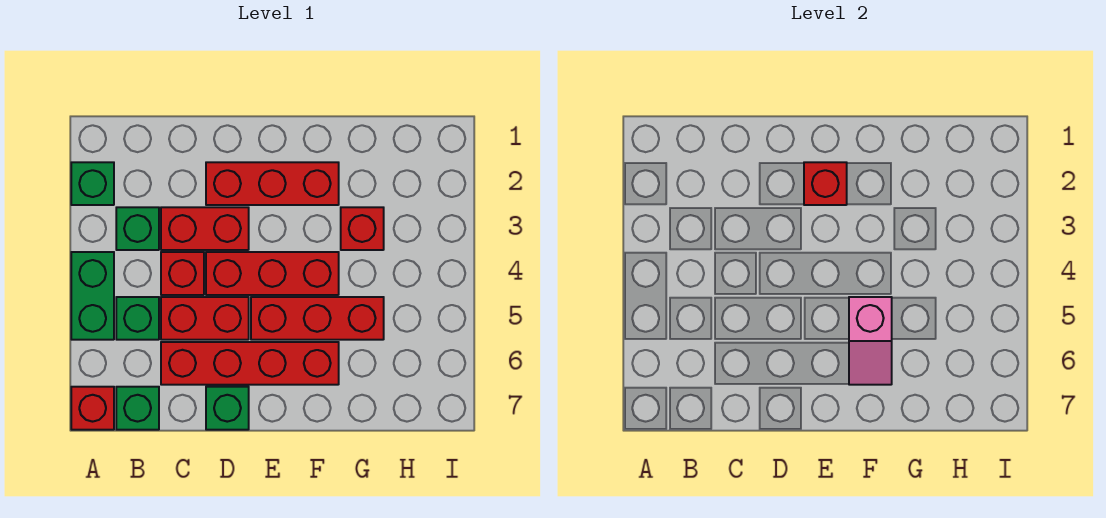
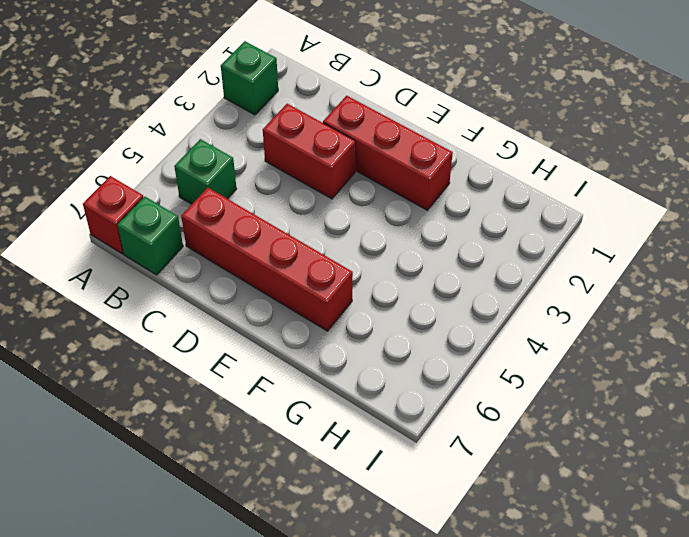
none -> green 1x2 brick [71,252,114,340]
none -> green 1x1 brick [116,207,159,250]
none -> red 1x1 brick [161,252,204,295]

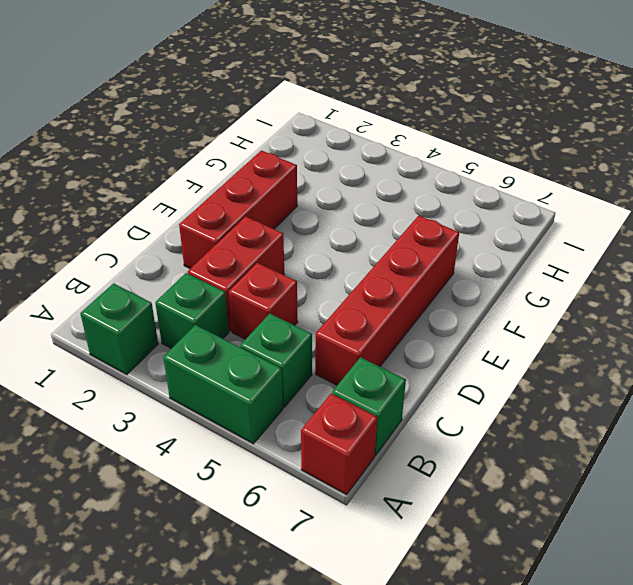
none -> red 1x2 brick [161,297,249,340]
none -> red 1x3 brick [206,252,339,295]
none -> green 1x1 brick [206,387,249,430]

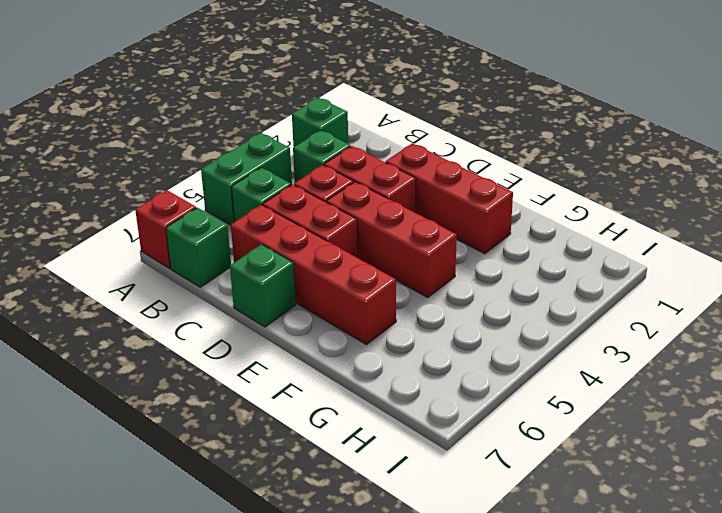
none -> red 1x3 brick [251,297,384,340]
none -> red 1x1 brick [341,207,384,250]
none -> red 1x1 brick [804,162,847,205]

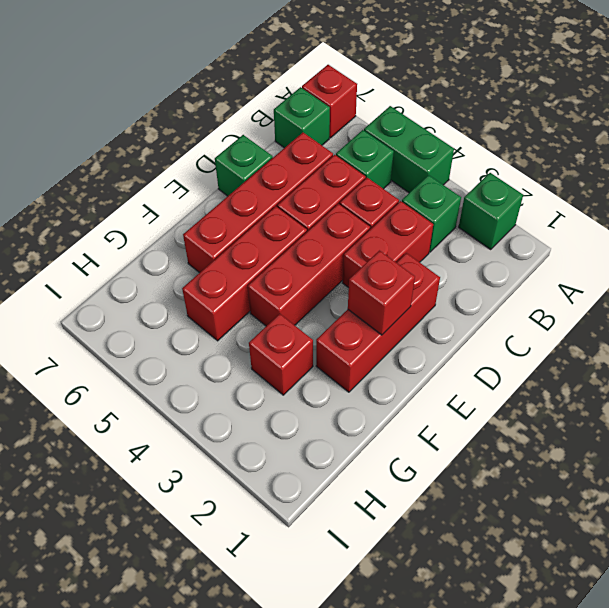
none -> pink 1x2 slope [849,297,892,385]

